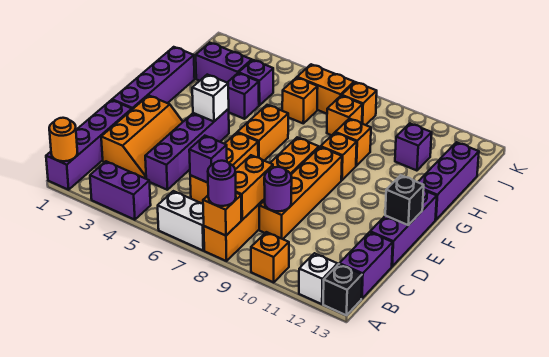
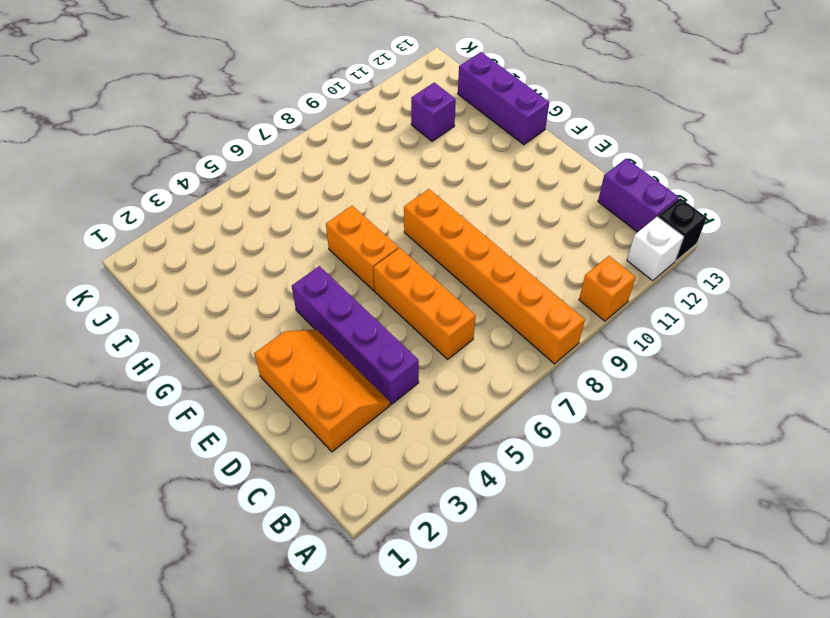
none -> purple 1x4 brick [46,100,132,190]
none -> purple 1x2 brick [90,161,151,220]
none -> white 1x2 brick [158,191,204,250]
none -> orange 1x4 brick [259,147,342,239]

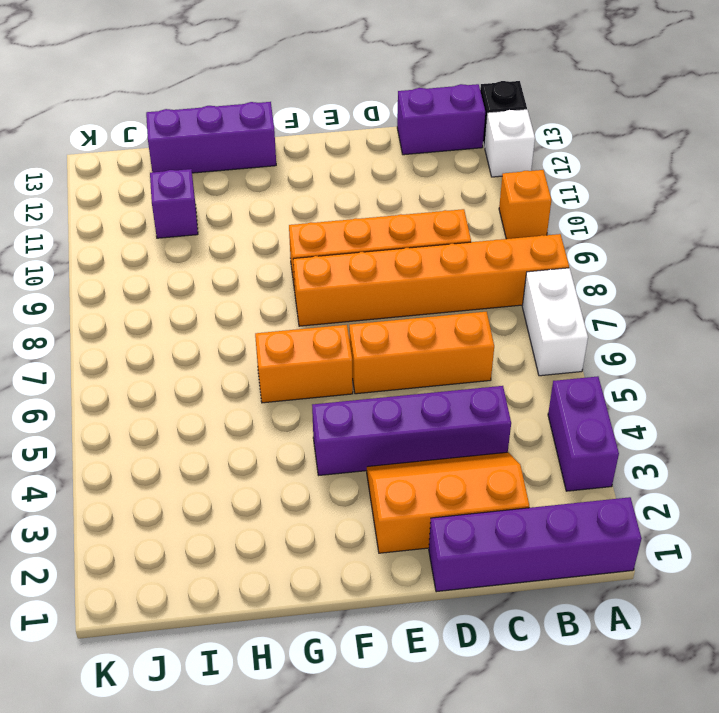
none -> purple 1x3 brick [370,190,437,266]
none -> purple 1x4 brick [112,47,195,109]
none -> orange 1x1 brick [321,133,357,180]
none -> purple 1x1 brick [227,73,259,119]

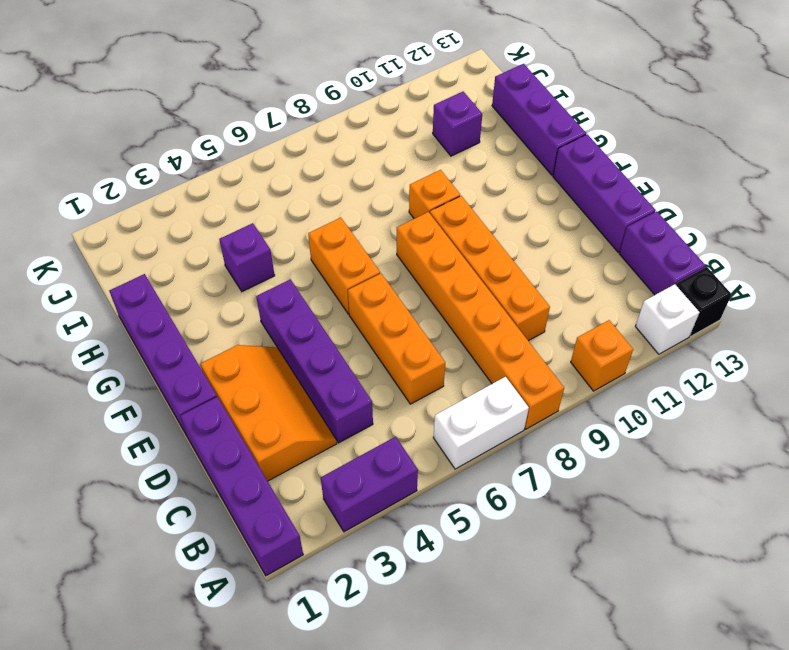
none -> orange 1x1 brick [335,119,371,166]
none -> purple 1x2 brick [196,43,252,82]
none -> purple 1x1 brick [239,60,273,105]
none -> orange 1x1 brick [282,78,318,123]

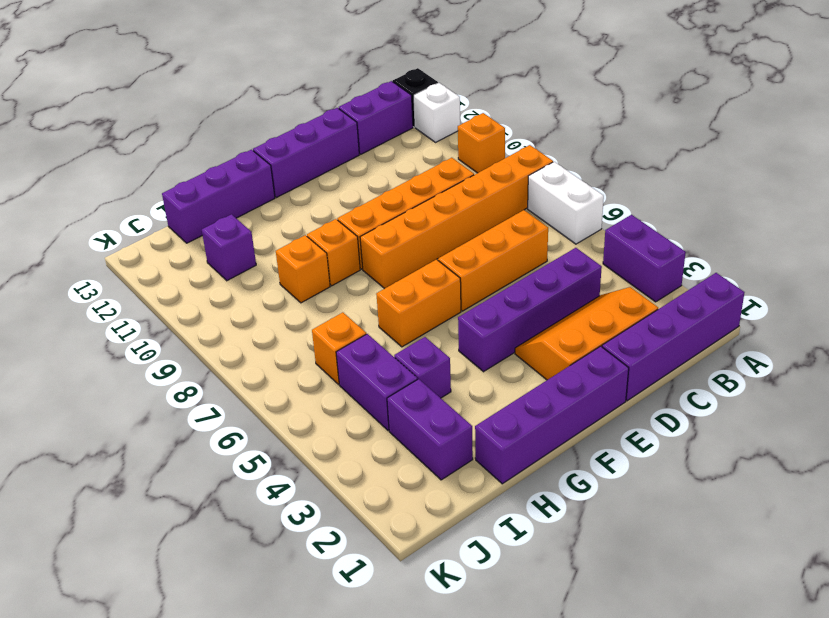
purple 1x2 brick [336,334,417,431] -> purple 1x1 brick [239,60,273,105]
none -> orange 1x1 brick [327,96,363,135]
none -> orange 1x2 brick [297,64,354,114]
none -> orange 1x1 brick [342,82,377,125]
none -> orange 1x1 round brick [49,118,77,161]

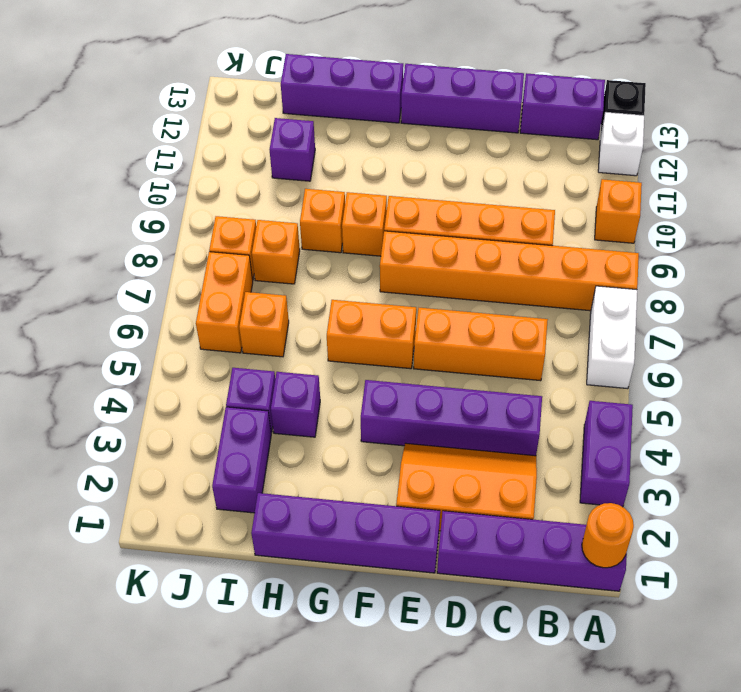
none -> orange 1x1 brick [203,193,242,236]
none -> orange 1x2 brick [235,155,273,220]
none -> purple 1x1 brick [189,136,227,183]
none -> purple 1x1 round brick [264,167,292,211]

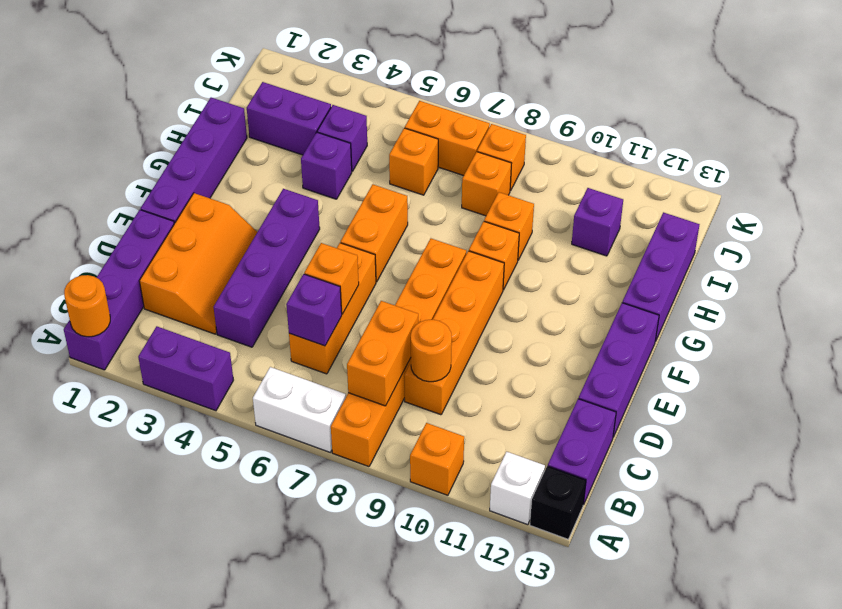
orange 1x1 round brick [411,320,452,382] -> purple 1x1 round brick [264,167,292,211]
orange 1x1 brick [304,243,359,314] -> orange 1x1 brick moved to [203,193,242,236]
none -> black 1x1 brick [385,175,424,225]
none -> white 1x1 brick [192,75,229,121]
none -> purple 1x1 round brick [208,161,236,206]

